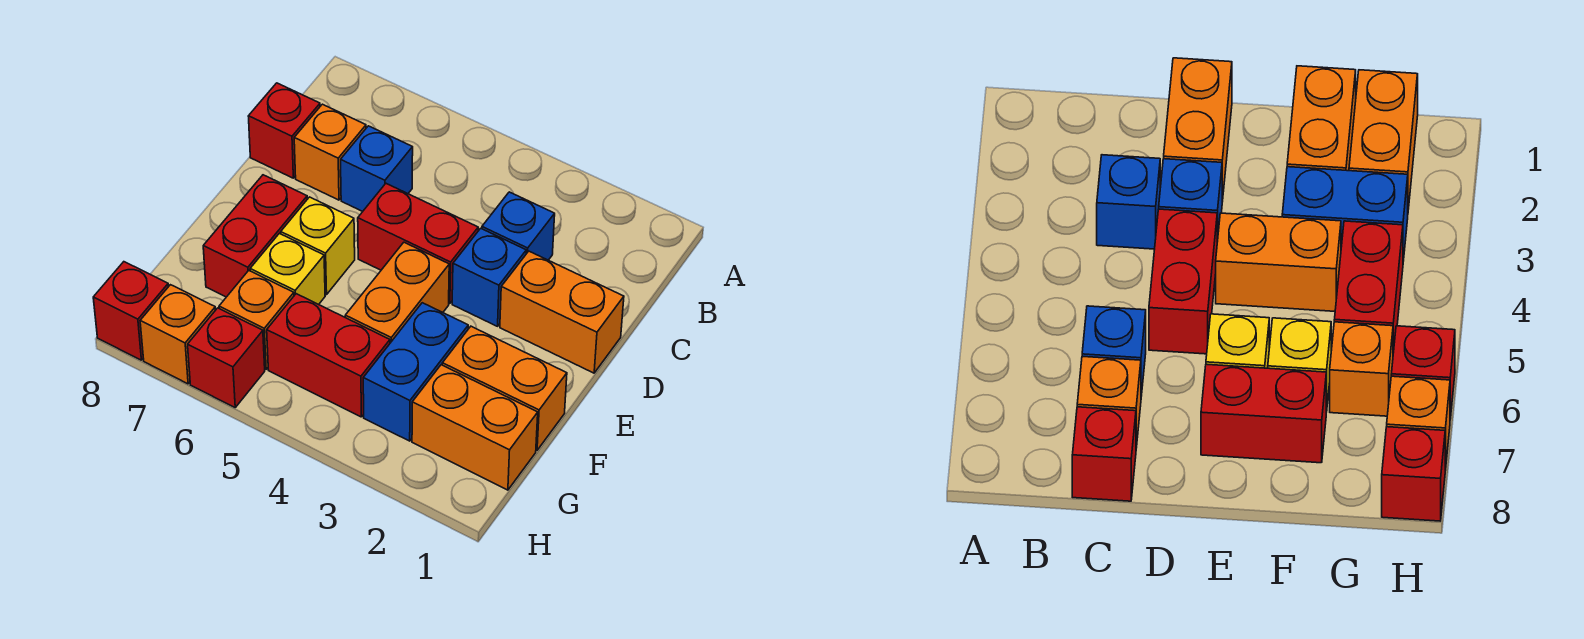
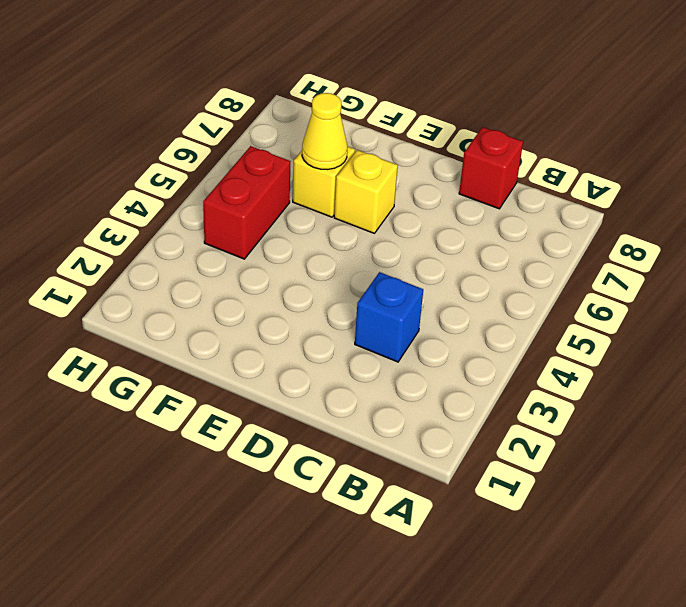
yellow 1x1 cone [302,93,347,169] -> none
none -> blue 1x1 brick [341,126,413,211]
none -> orange 1x1 brick [294,104,366,200]
none -> orange 1x2 brick [500,251,624,373]

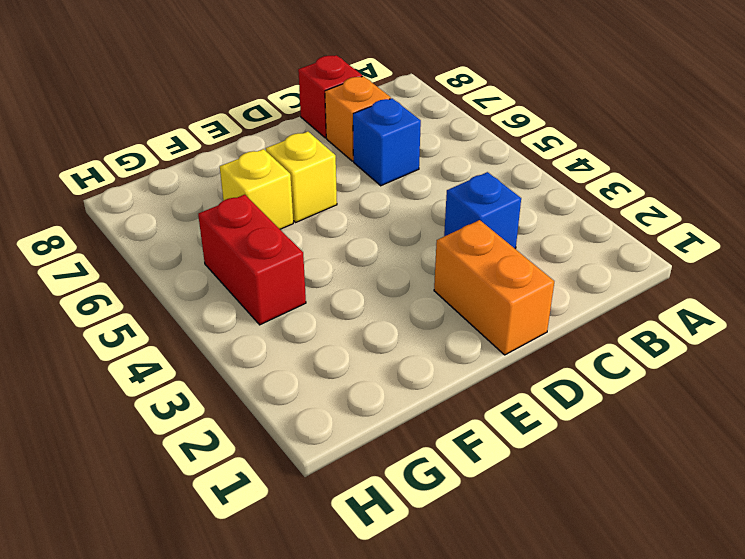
none -> blue 1x1 brick [452,228,526,326]
none -> red 1x2 brick [358,184,478,303]
none -> orange 1x2 brick [345,242,449,343]

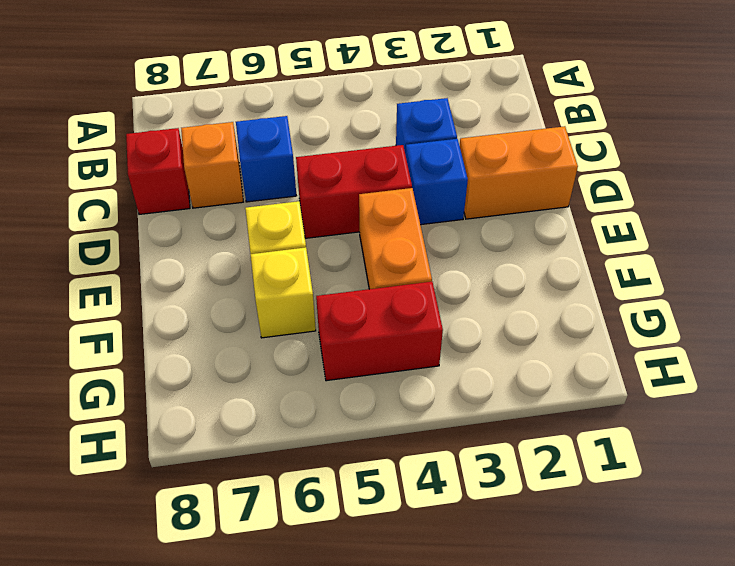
none -> red 1x2 brick [203,175,307,297]
none -> orange 1x2 brick [442,326,567,450]
none -> blue 1x2 brick [363,303,468,441]

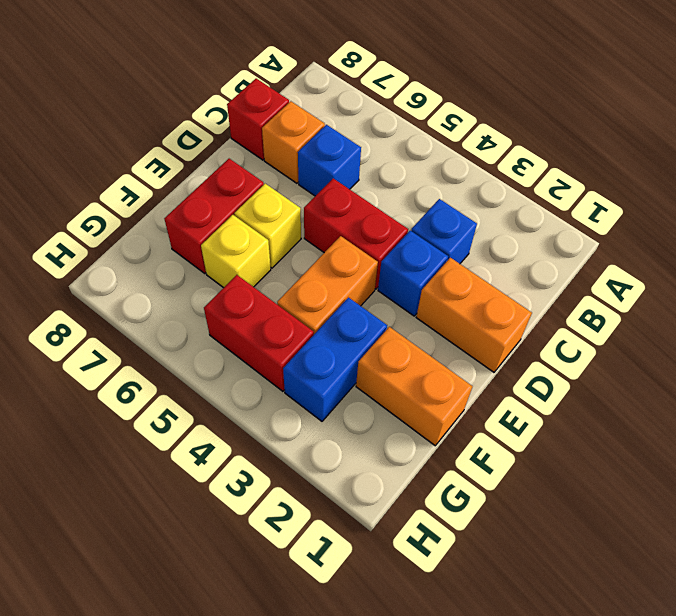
none -> orange 1x2 brick [412,365,538,490]
none -> orange 1x1 brick [219,271,294,369]
none -> red 1x1 brick [188,308,265,407]

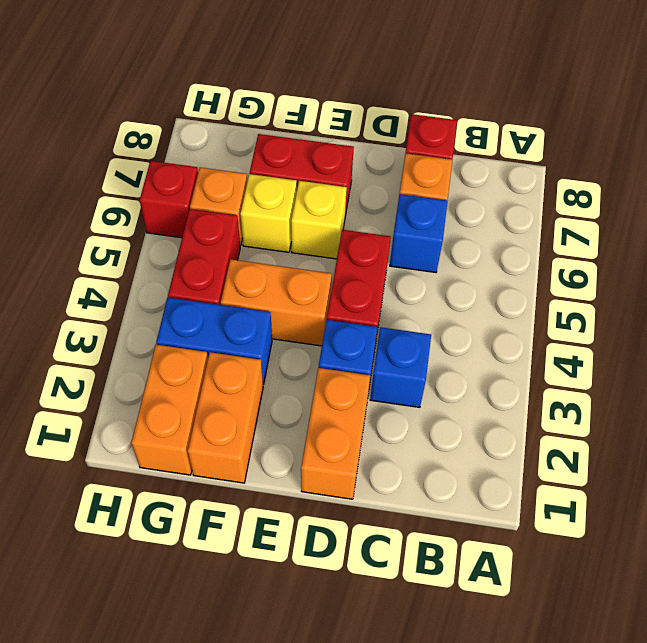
none -> orange 1x1 brick [140,285,215,384]
none -> red 1x1 brick [93,262,168,360]

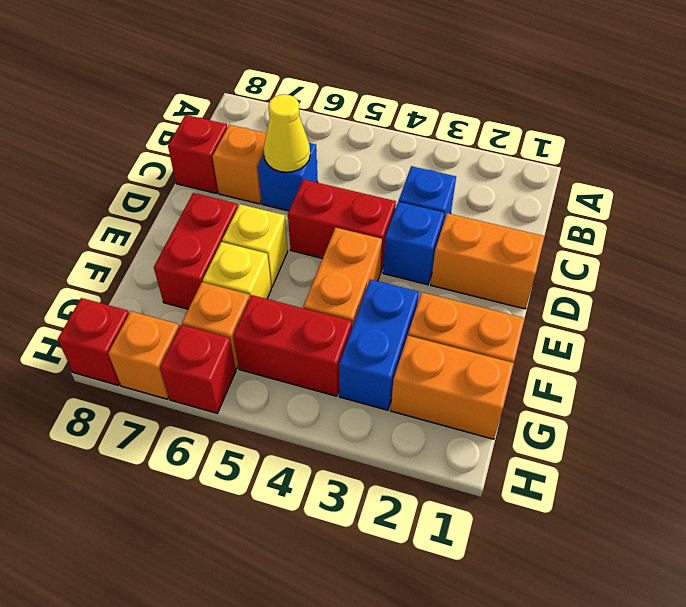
yellow 1x1 cone [264,94,310,172] -> none

